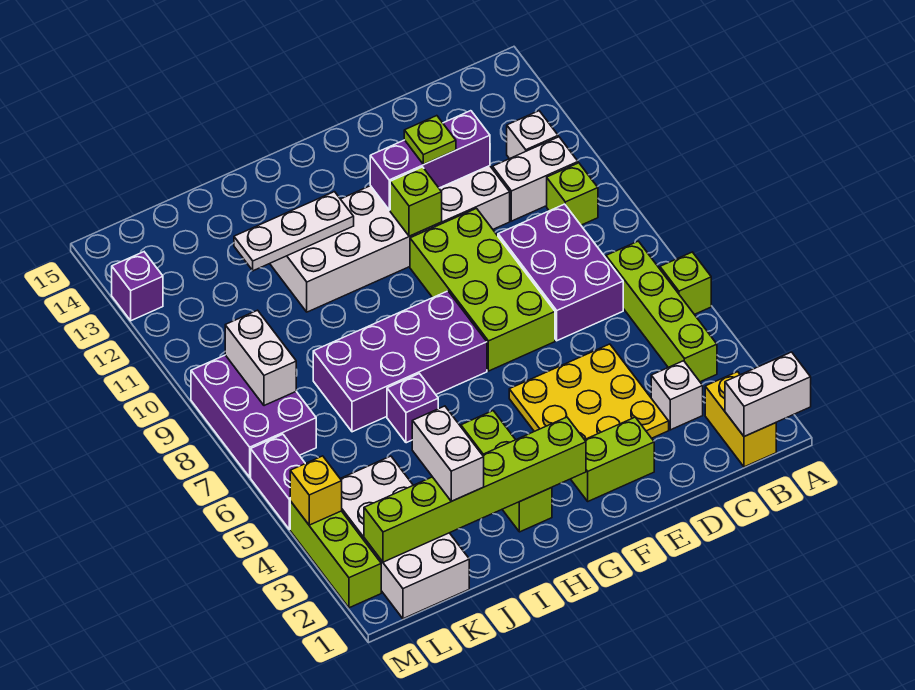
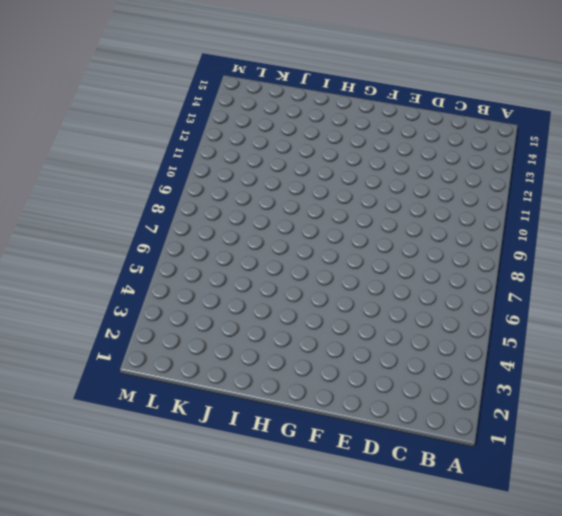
none -> lime 1x1 brick [660,252,711,315]
none -> yellow 1x2 brick [705,372,776,467]
none -> lime 1x4 brick [606,241,717,382]

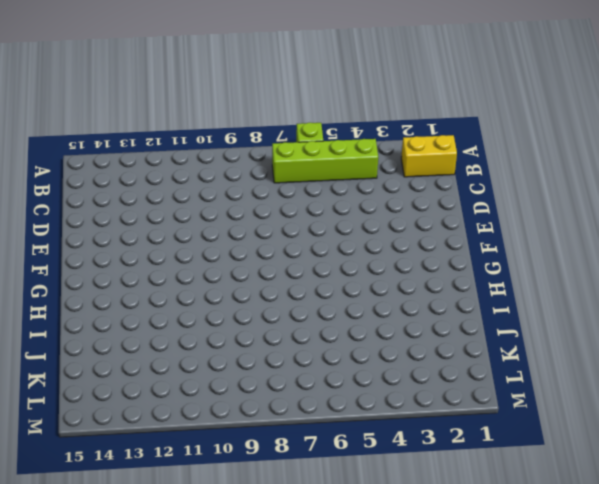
none -> lime 1x1 brick [547,163,598,225]
none -> white 1x2 brick [493,137,578,221]
none -> white 1x1 brick [507,111,558,159]

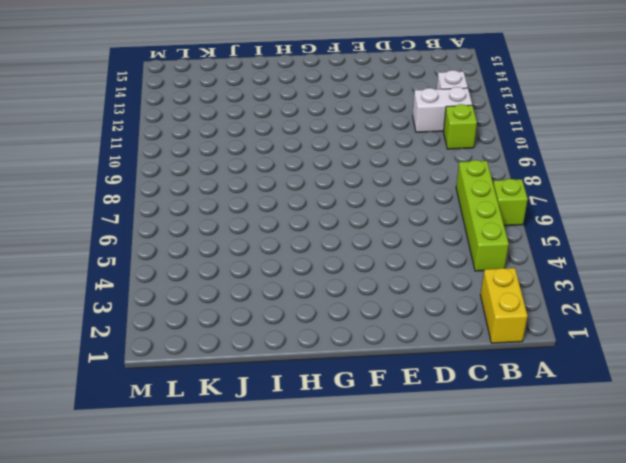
none -> white 1x1 brick [651,361,703,430]
none -> purple 2x3 brick [498,204,623,341]
none -> yellow 3x3 plate [509,344,669,440]

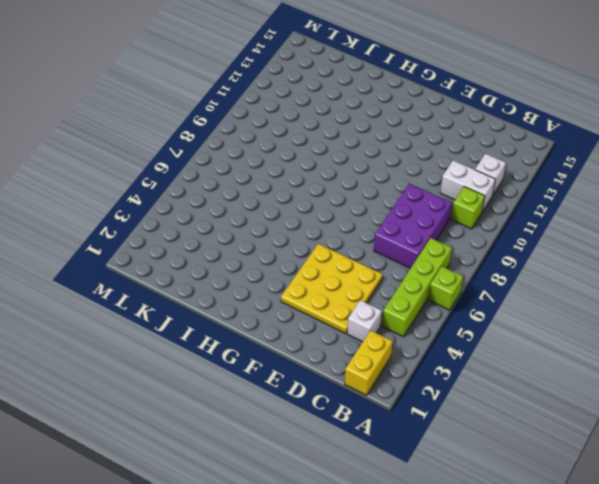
none -> white 2x6 brick [270,166,510,312]
none -> lime 1x2 brick [571,417,654,501]
none -> lime 2x4 brick [410,209,555,371]

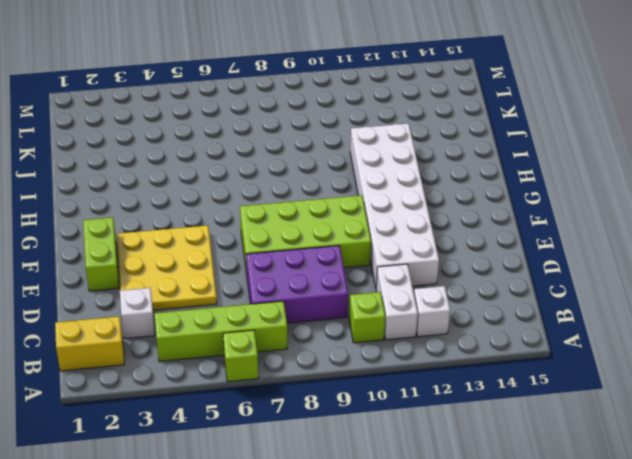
none -> purple 2x4 brick [313,291,487,432]
none -> lime 1x3 brick [461,411,552,532]
none -> purple 1x1 brick [387,374,438,443]

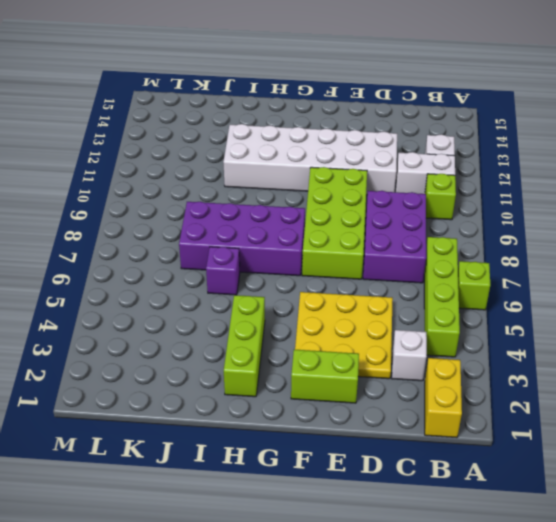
none -> white 2x4 brick [340,456,469,619]
none -> purple 2x3 brick [191,355,316,477]
none -> lime 1x3 brick [290,501,381,608]

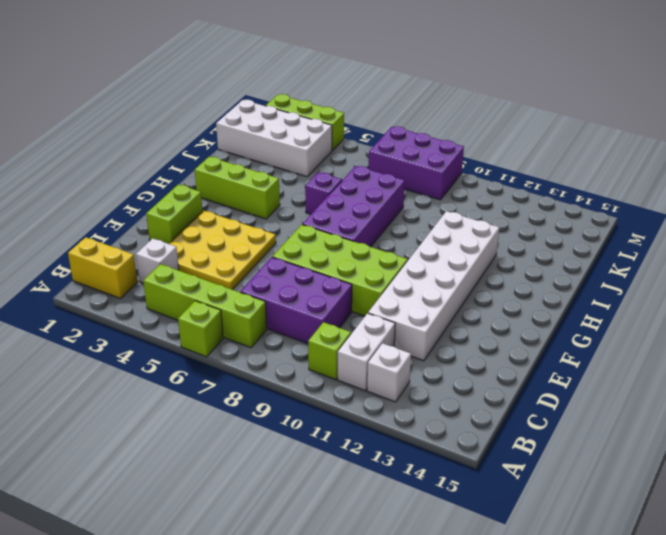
none -> purple 1x2 brick [251,434,305,530]
none -> purple 1x1 brick [112,252,163,321]
none -> white 1x2 brick [725,352,811,437]

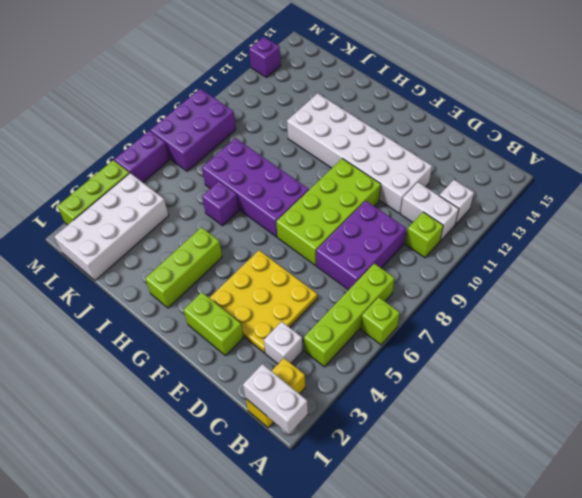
none -> purple 1x3 brick [370,111,490,210]
none -> lime 1x1 brick [390,167,442,236]
none -> lime 1x6 brick [364,417,586,562]

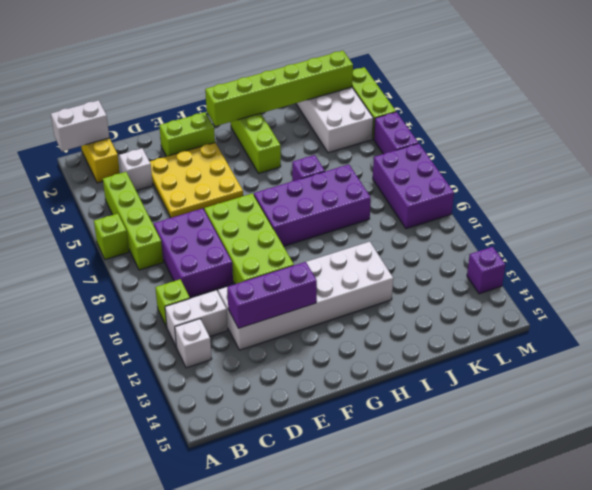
none -> lime 1x1 brick [390,167,442,236]
none -> white 1x3 plate [234,192,354,271]
none -> white 1x2 brick [225,310,296,406]

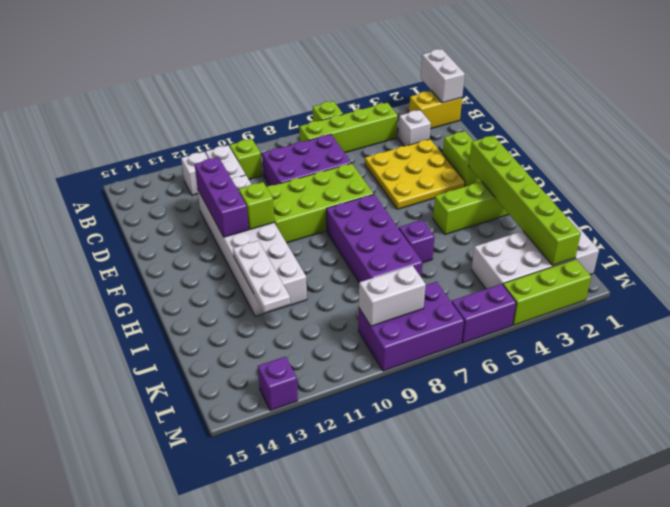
none -> yellow 1x1 brick [290,456,342,525]
none -> lime 1x1 plate [404,116,456,164]
none -> white 1x2 brick [412,406,484,501]

